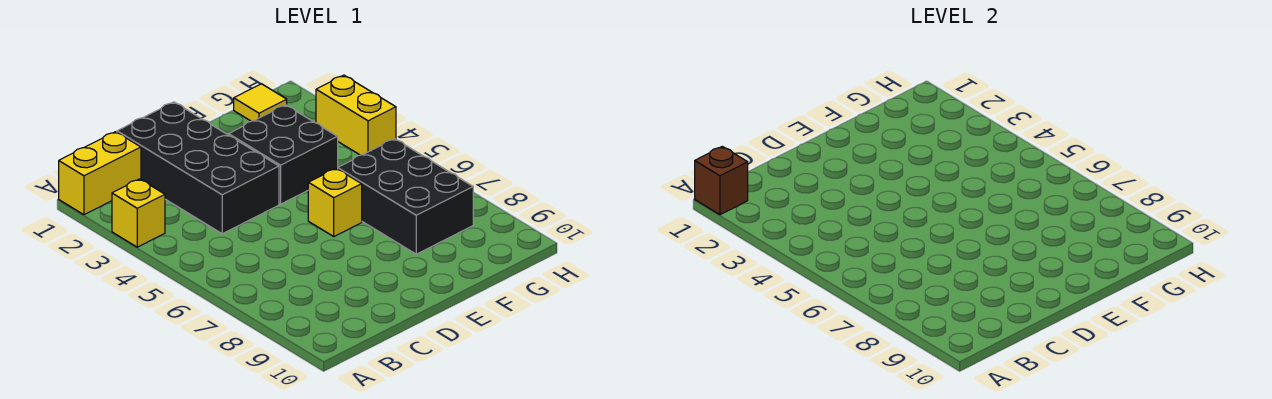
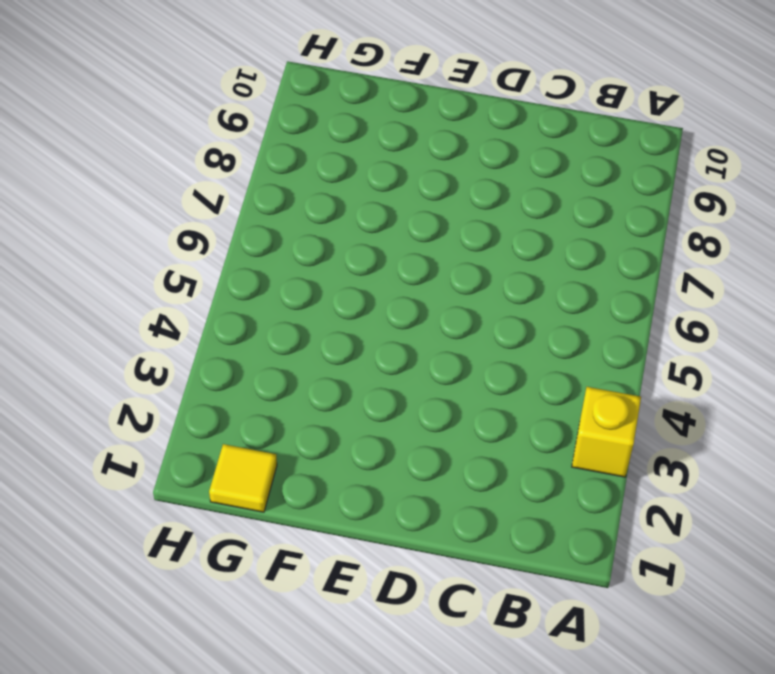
none -> yellow 1x2 brick [59,132,141,215]
none -> black 2x4 brick [117,102,279,234]

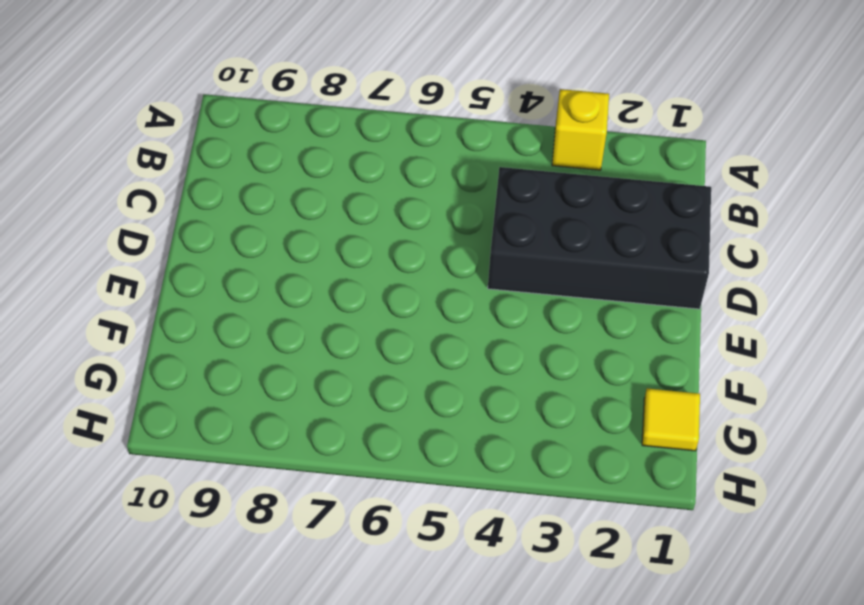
none -> yellow 1x2 brick [59,132,141,215]
none -> black 2x2 brick [229,105,338,204]

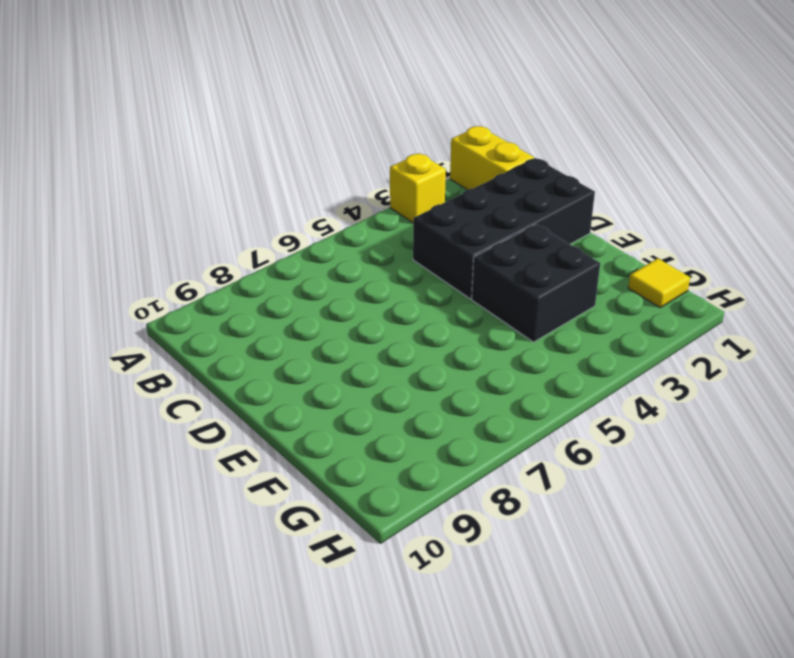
none -> yellow 1x1 brick [308,168,362,236]
none -> black 2x3 brick [338,139,473,254]

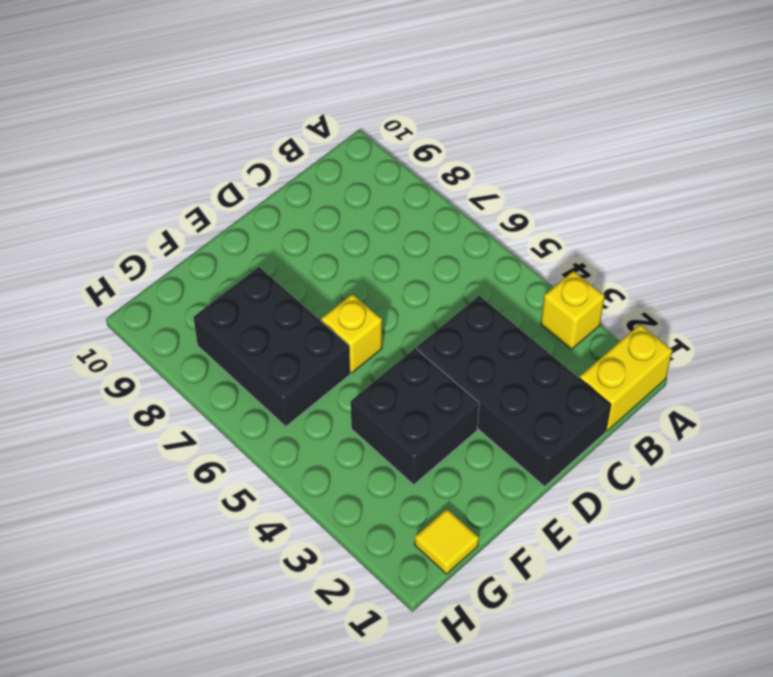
none -> yellow 1x2 brick [316,75,396,155]
none -> brown 1x1 brick [695,146,748,215]

